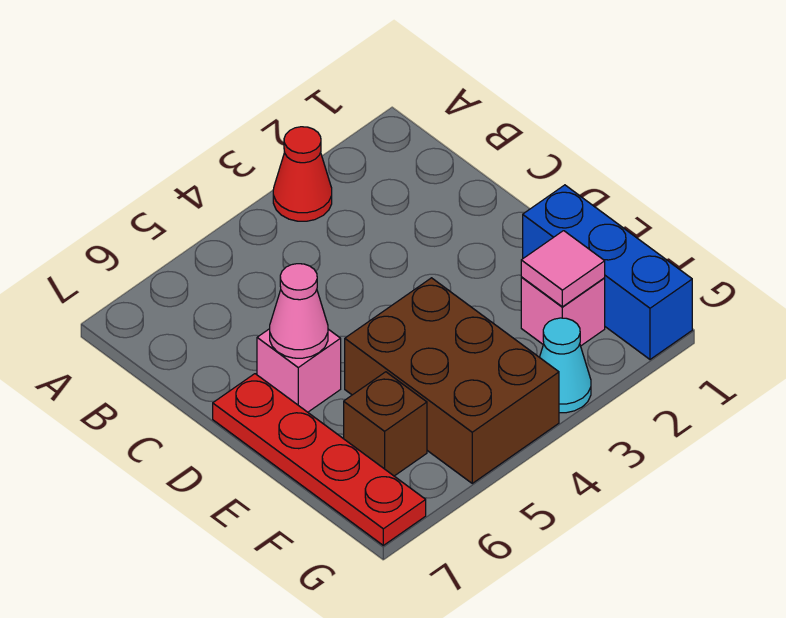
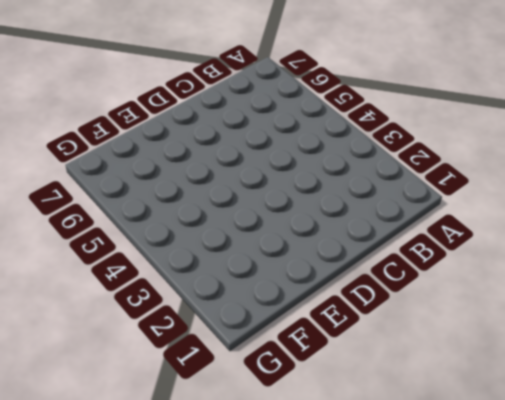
none -> red 1x1 cone [273,127,332,221]
none -> pink 1x1 brick [257,329,341,412]

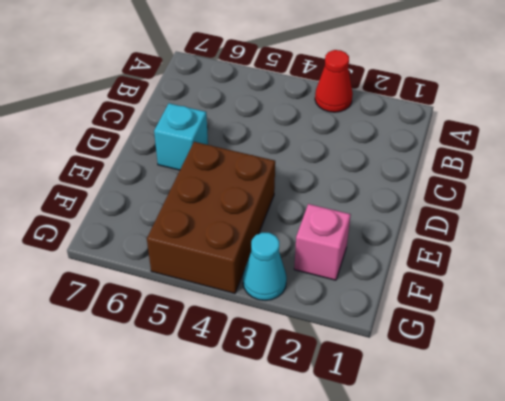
cyan 1x1 brick [154,103,208,170] -> pink 1x1 brick [257,329,341,412]
none -> red 1x4 plate [213,374,426,545]
none -> blue 1x3 brick [523,185,692,359]

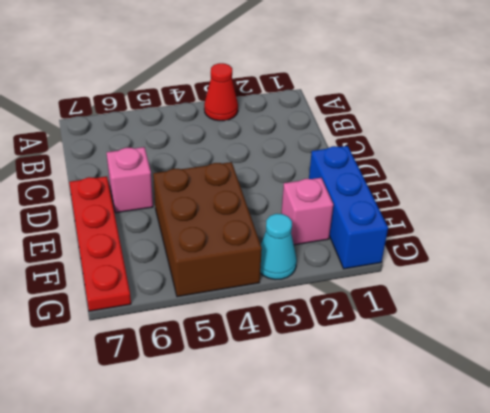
none -> brown 1x1 brick [344,372,427,476]
none -> pink 1x1 cone [270,264,328,358]

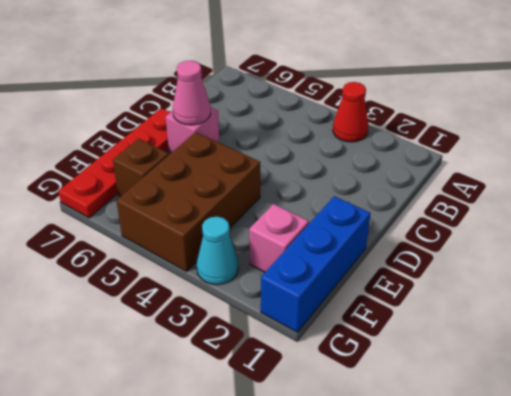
none -> pink 1x1 tile [521,231,605,307]

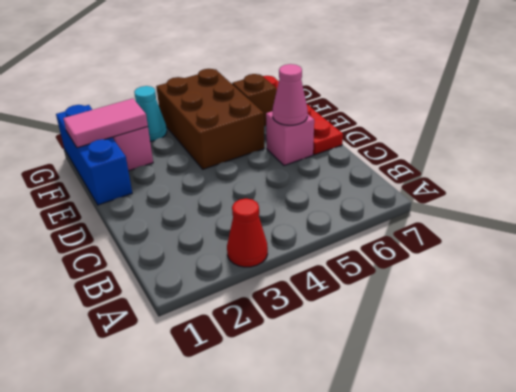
pink 1x2 tile [63,98,148,148] -> pink 1x1 tile [521,231,605,307]

